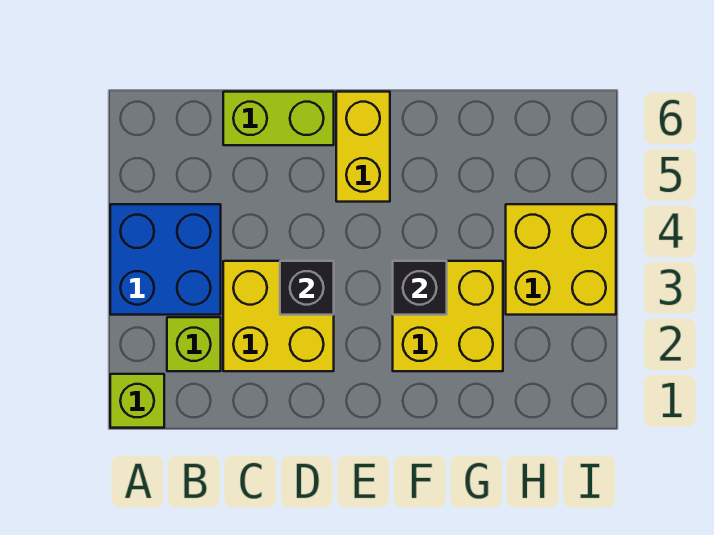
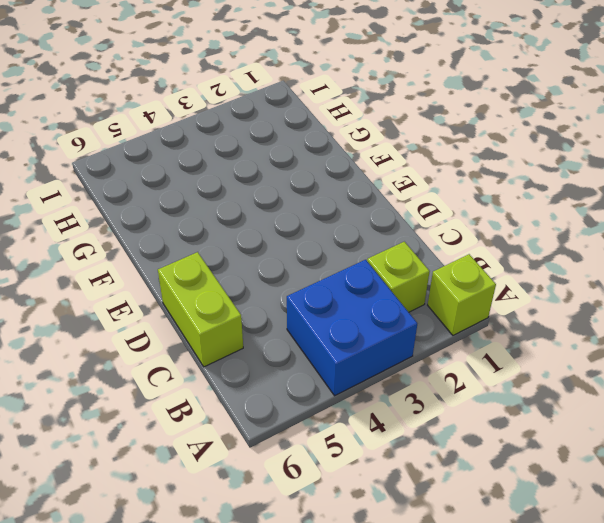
none -> yellow 2x2 brick [223,261,334,371]
none -> yellow 1x2 brick [336,92,390,202]

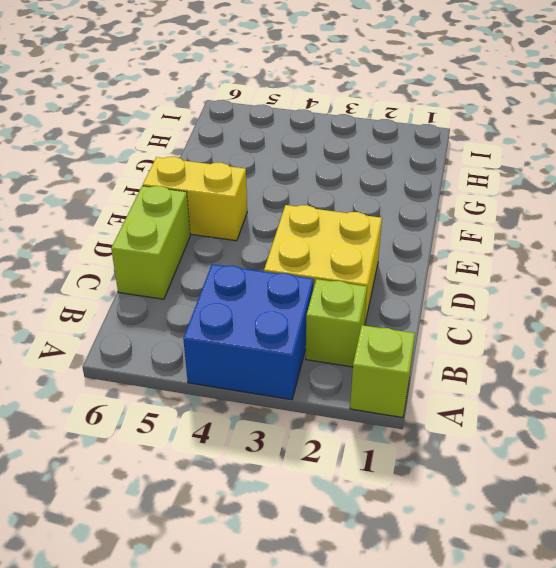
none -> yellow 2x2 brick [393,261,503,371]
none -> yellow 2x2 brick [506,204,616,315]

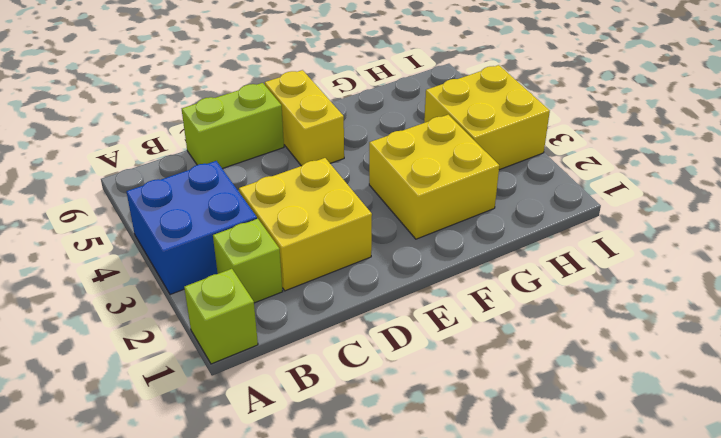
none -> black 1x1 brick [280,261,334,315]
none -> black 1x1 brick [393,261,447,315]

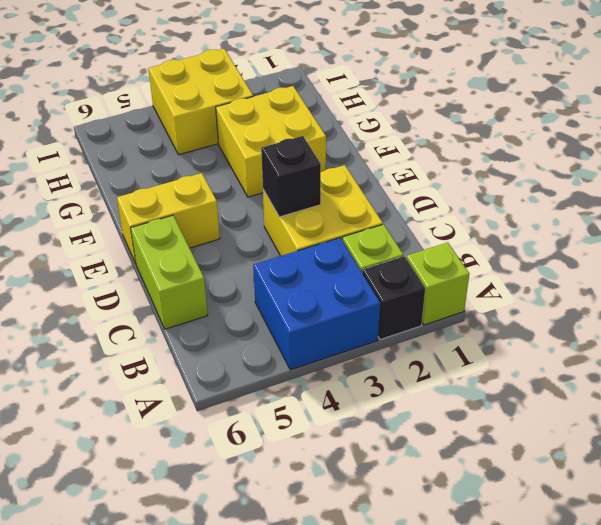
black 1x1 brick [362,256,425,340] -> black 1x1 brick moved to [393,261,447,315]

